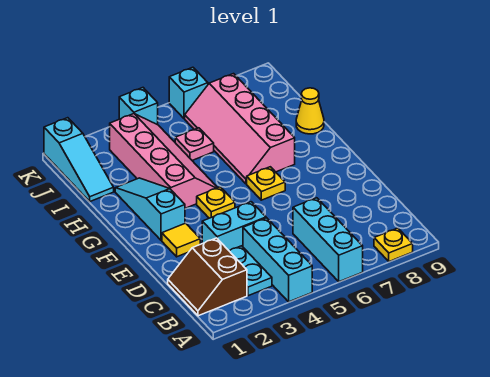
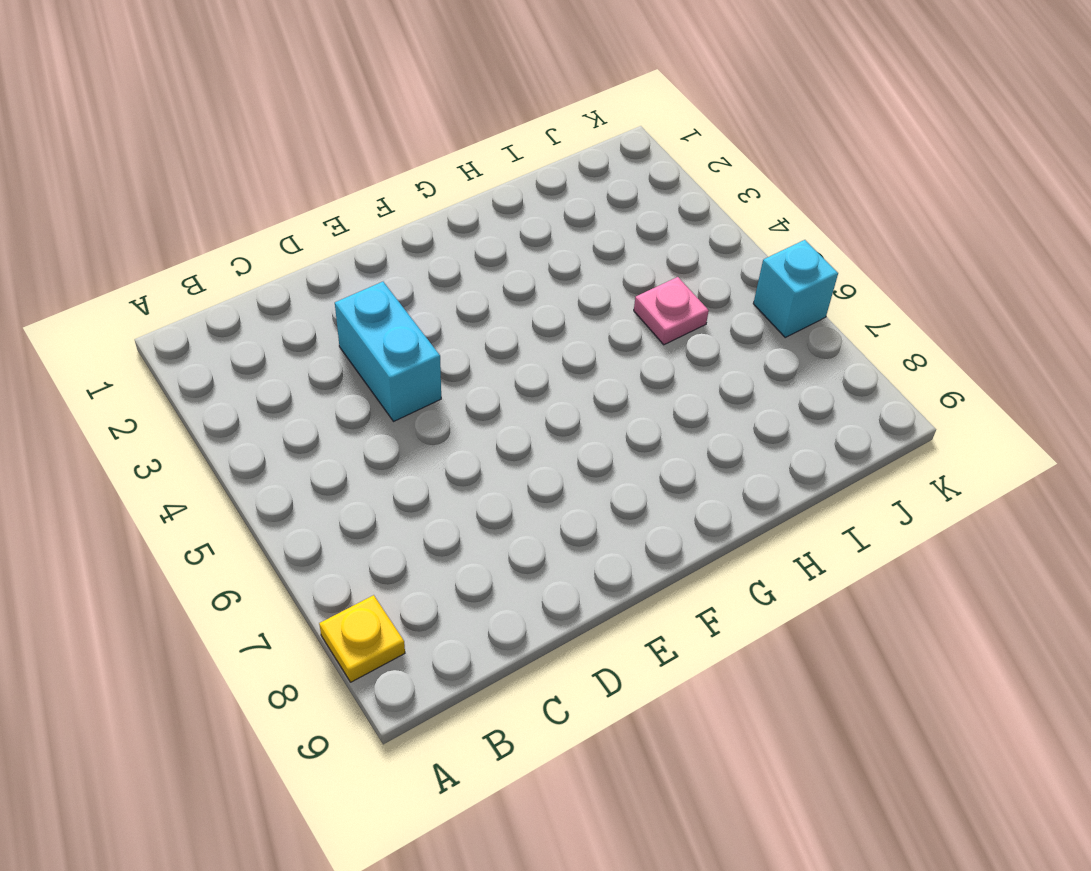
none -> cyan 1x3 brick [243,218,312,302]
none -> cyan 1x3 brick [293,198,363,282]
none -> brown 2x2 slope [168,238,247,316]

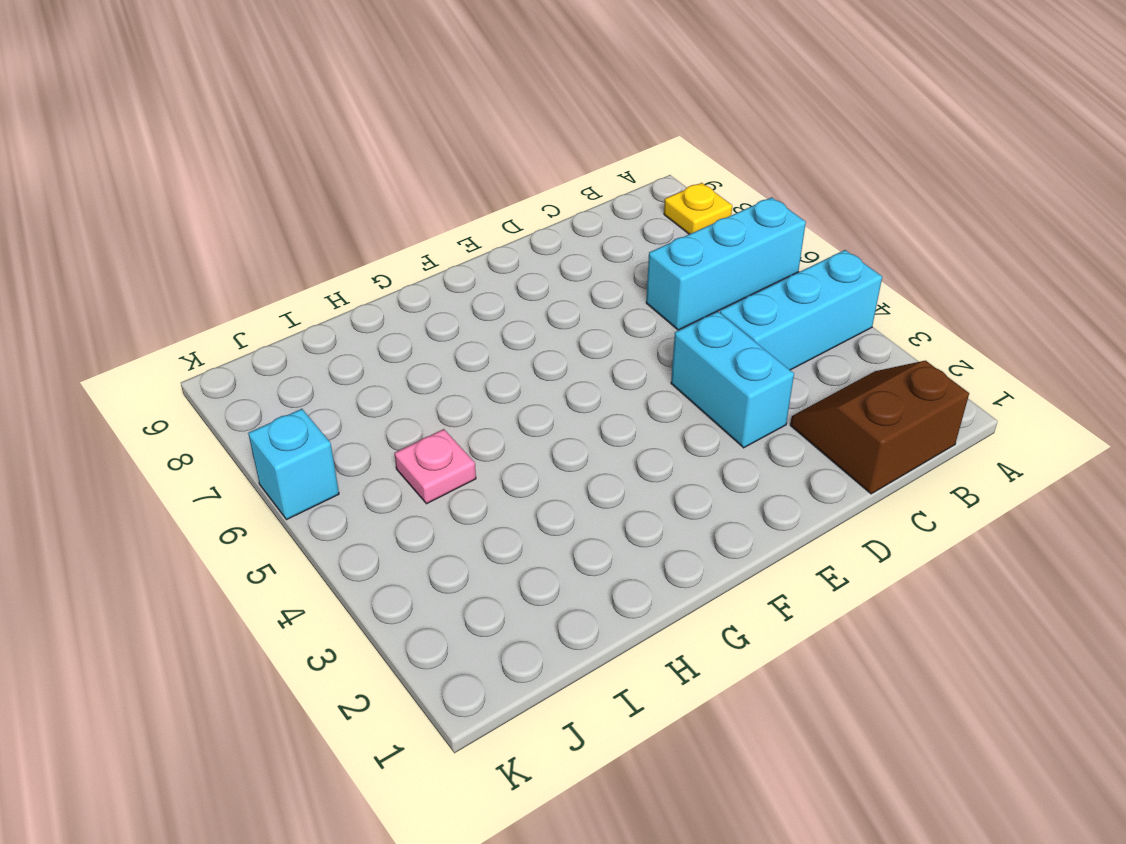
brown 2x2 slope [790,360,969,494] -> brown 2x2 slope turned to [168,238,247,316]
none -> cyan 1x2 plate [230,246,272,296]
none -> yellow 1x1 tile [162,223,200,257]
none -> cyan 1x3 slope [115,178,185,241]

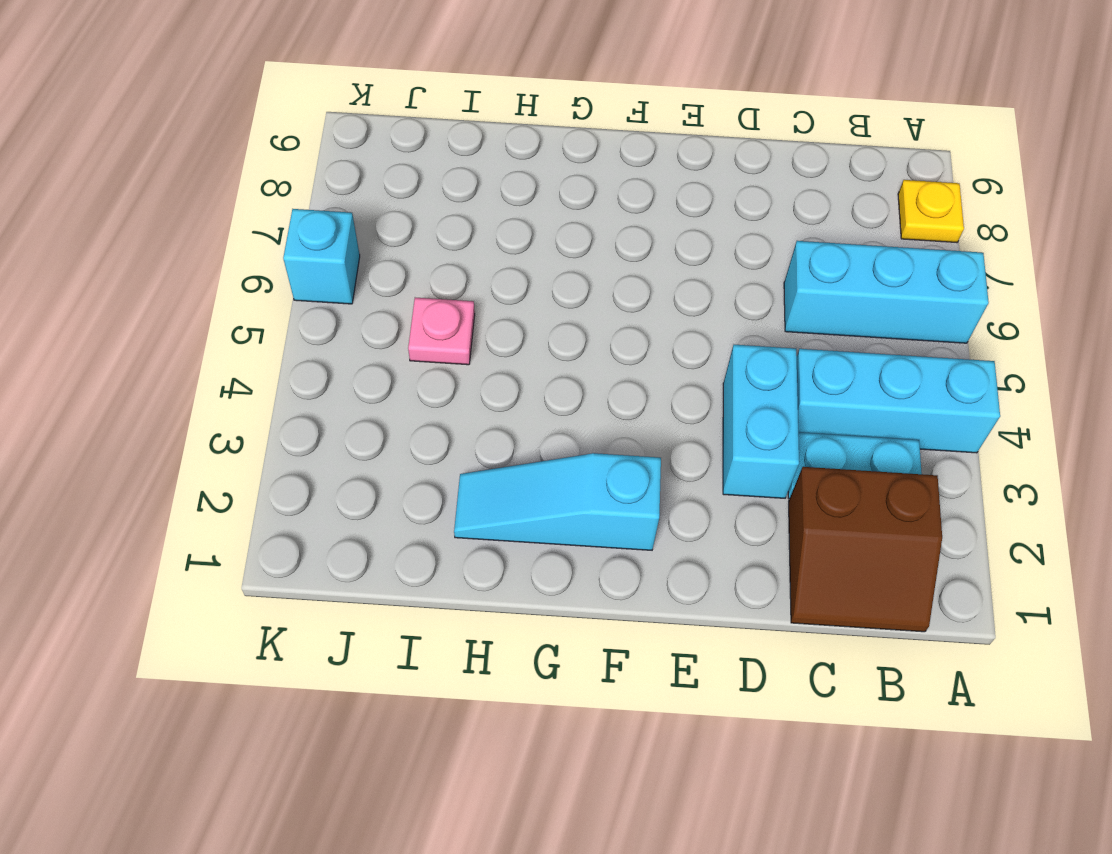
none -> yellow 1x1 tile [162,223,200,257]
none -> yellow 1x1 plate [197,187,235,218]
none -> yellow 1x1 plate [247,167,285,200]

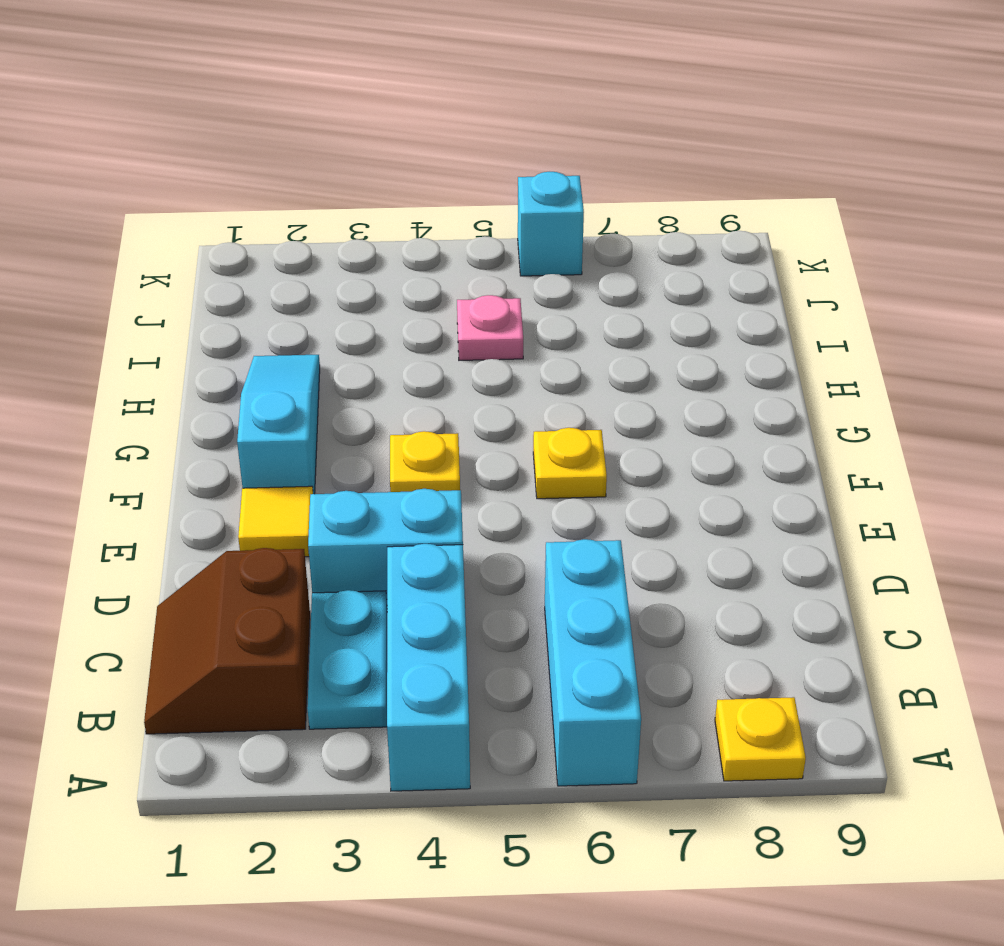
none -> pink 2x4 slope [110,114,218,208]
none -> pink 2x4 slope [185,74,295,184]
none -> yellow 1x1 cone [296,88,324,134]

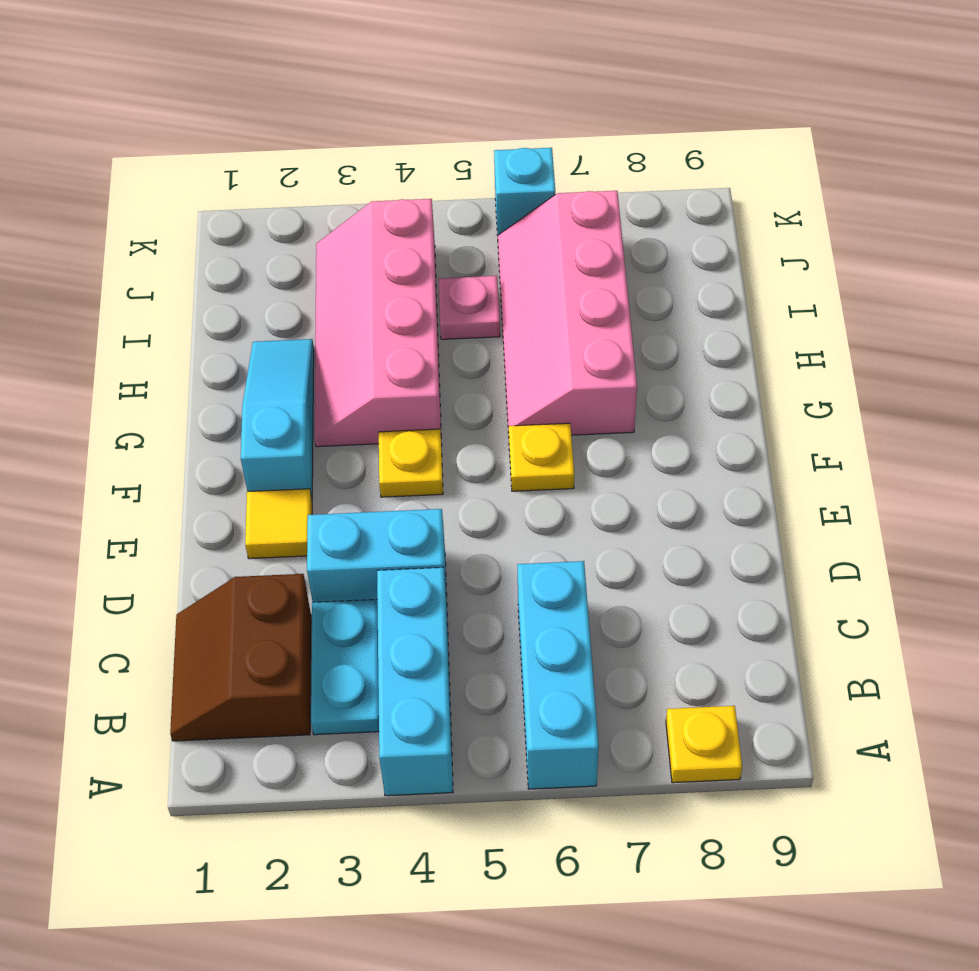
pink 2x4 slope [315,199,441,447] -> pink 2x4 slope turned to [110,114,218,208]
none -> yellow 1x1 cone [296,88,324,134]
none -> cyan 1x3 slope [44,118,114,201]
none -> cyan 1x1 brick [119,88,158,125]

